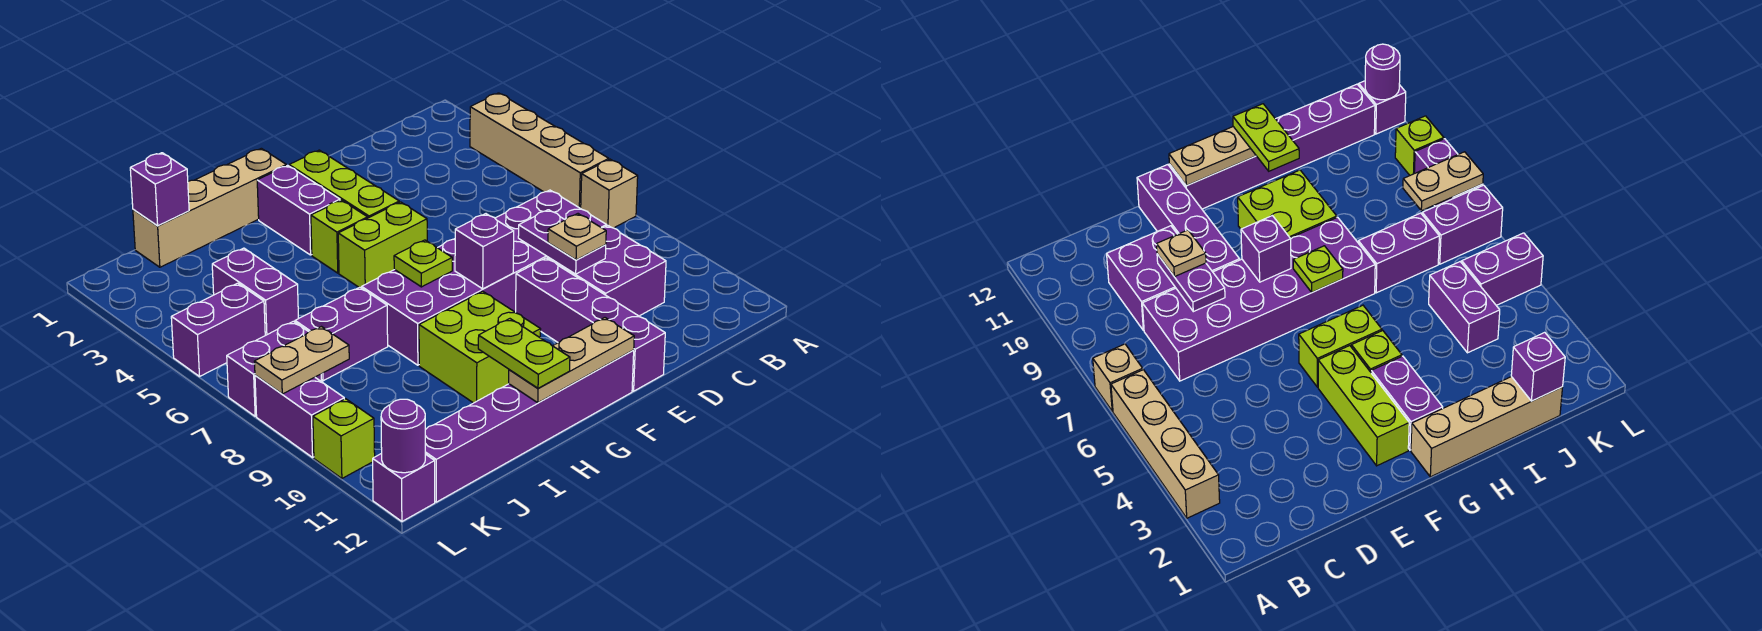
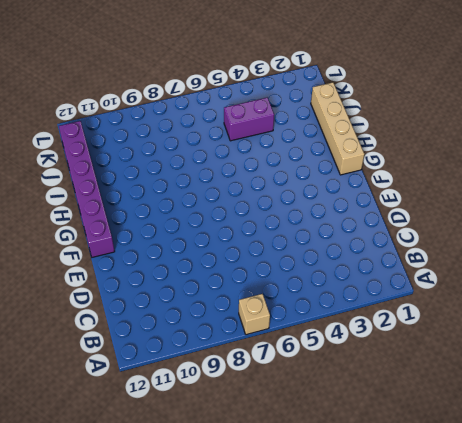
none -> tan 1x4 brick [470,93,609,208]
none -> purple 2x6 brick [362,190,607,365]
none -> purple 2x2 brick [548,226,666,316]

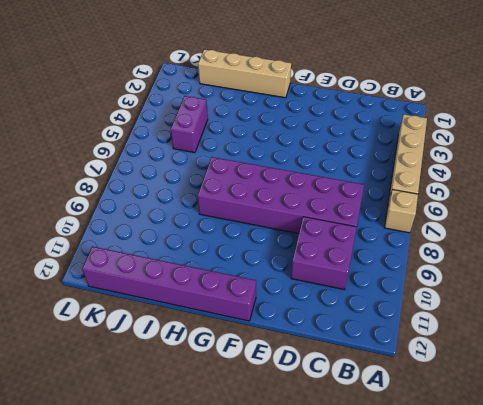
none -> purple 1x4 brick [516,258,665,391]
none -> lime 1x3 brick [289,150,399,218]
none -> lime 1x2 brick [338,202,427,288]

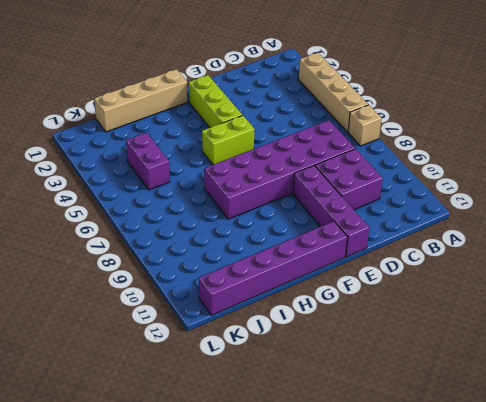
none -> purple 1x2 brick [257,165,340,255]
none -> lime 1x1 brick [311,200,368,273]
none -> lime 2x2 brick [419,291,541,403]

